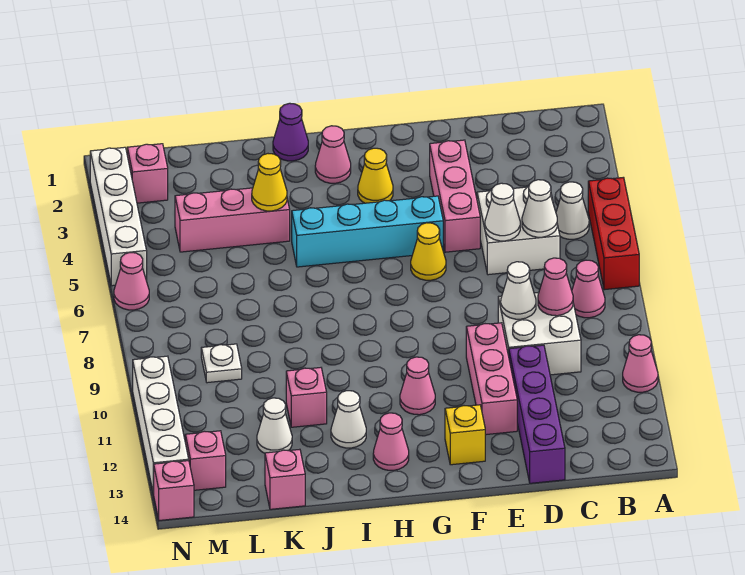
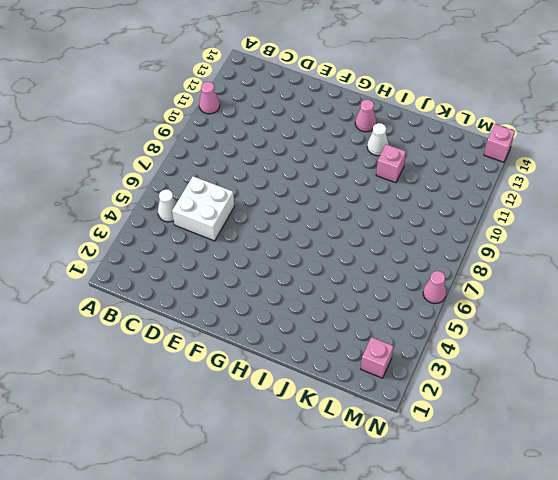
none -> red 1x3 brick [588,177,639,290]
none -> pink 1x1 cone [572,260,605,318]
none -> white 2x2 brick [498,292,581,375]
none -> purple 1x4 brick [509,345,565,483]

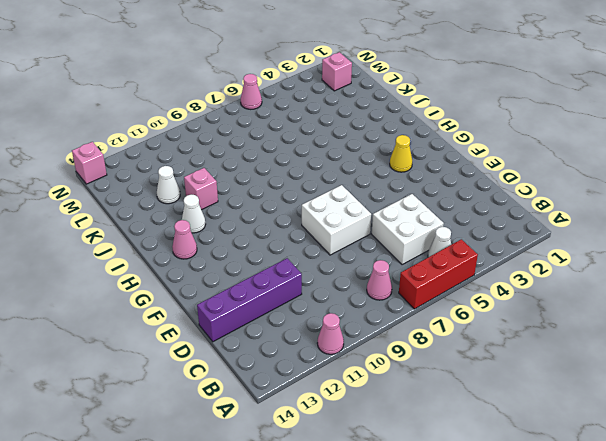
white 2x2 brick [302,185,371,255] -> white 2x2 brick moved to [498,292,581,375]
none -> pink 1x3 brick [430,140,480,252]
none -> pink 1x3 brick [466,323,517,435]
none -> cyan 1x4 brick [292,196,443,267]
none -> yellow 1x1 cone [411,223,446,280]

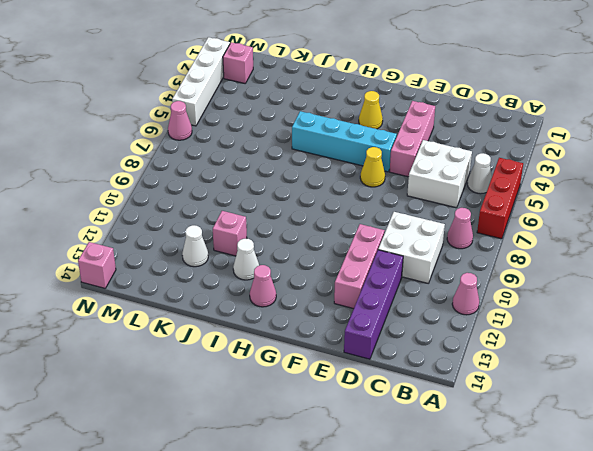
none -> yellow 1x1 brick [445,405,485,465]
none -> pink 1x1 cone [400,357,435,415]
none -> pink 1x1 cone [315,126,351,183]
none -> purple 1x1 cone [273,103,308,161]

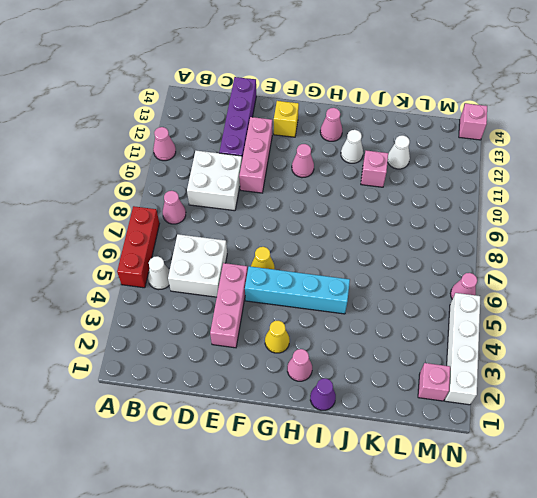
none -> pink 1x3 brick [175,188,290,252]
none -> pink 1x1 brick [265,449,305,509]
none -> white 1x1 plate [201,344,242,383]
none -> pink 1x1 brick [185,431,226,490]

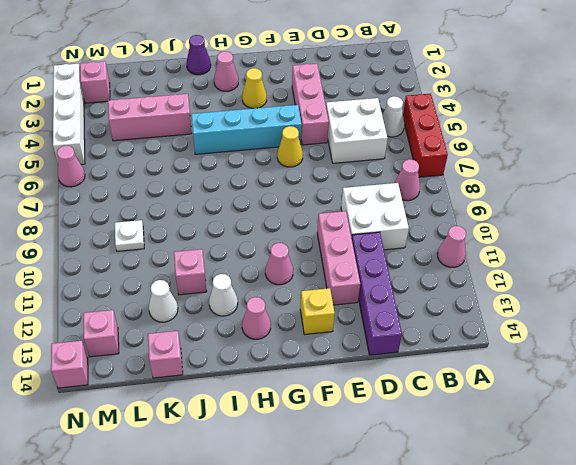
none -> white 1x4 brick [133,356,189,494]
none -> white 1x1 cone [522,180,557,237]
none -> pink 1x1 cone [538,258,573,316]
none -> white 1x1 cone [485,183,520,241]

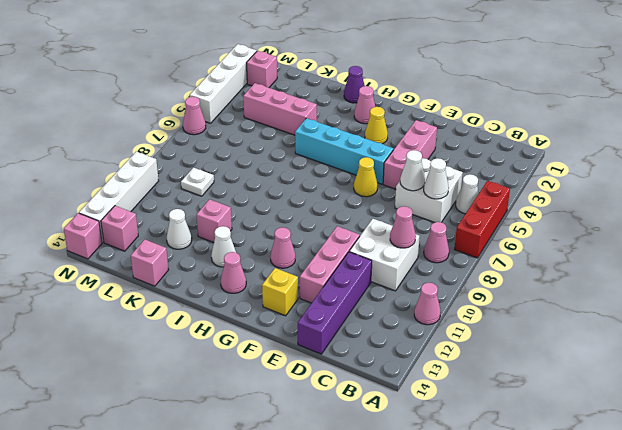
none -> white 1x1 cone [501,262,536,319]
none -> yellow 1x1 cone [252,154,287,211]

